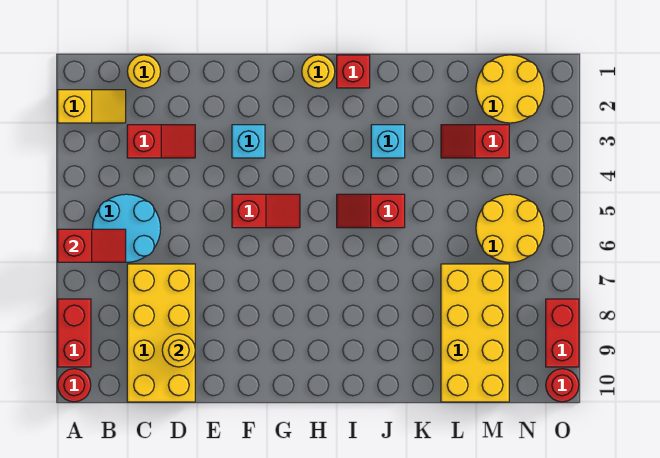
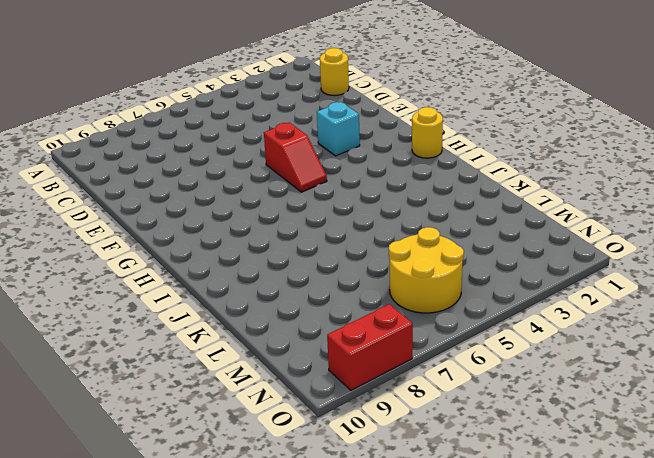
none -> yellow 1x2 slope [58,90,126,123]
none -> red 1x2 brick [58,299,91,367]
none -> red 1x1 round brick [58,369,91,402]

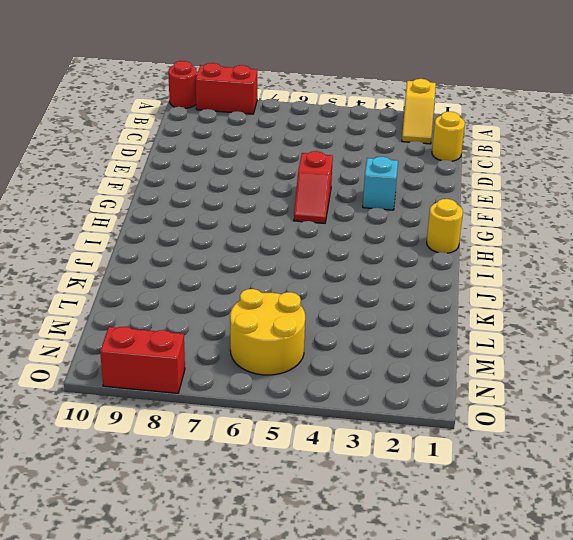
none -> cyan 2x2 round brick [93,194,161,262]
none -> red 1x2 slope [127,125,195,158]
none -> yellow 2x4 brick [127,264,195,402]

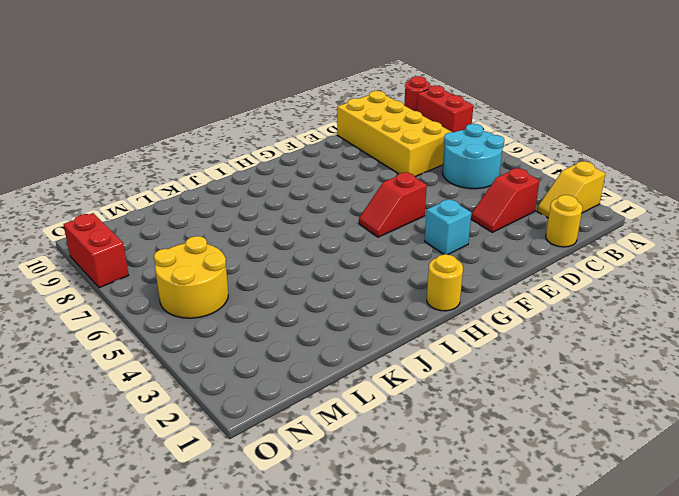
none -> red 1x1 brick [337,55,370,88]
none -> red 1x2 slope [337,194,405,228]
none -> cyan 1x1 brick [371,125,405,158]

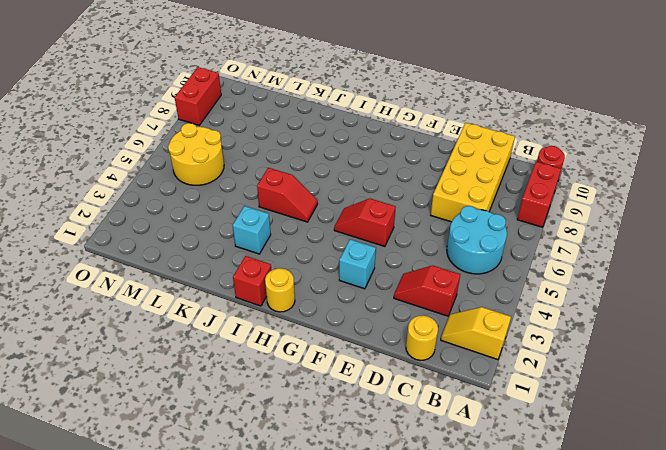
none -> red 1x2 slope [441,125,509,158]
none -> yellow 2x4 brick [441,264,509,402]
none -> yellow 2x2 round brick [476,55,544,123]

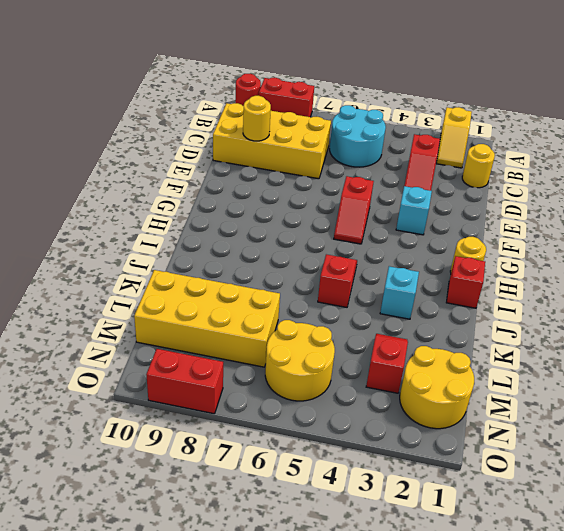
none -> red 1x1 round brick [546,369,579,402]
none -> red 1x2 slope [58,229,126,262]

